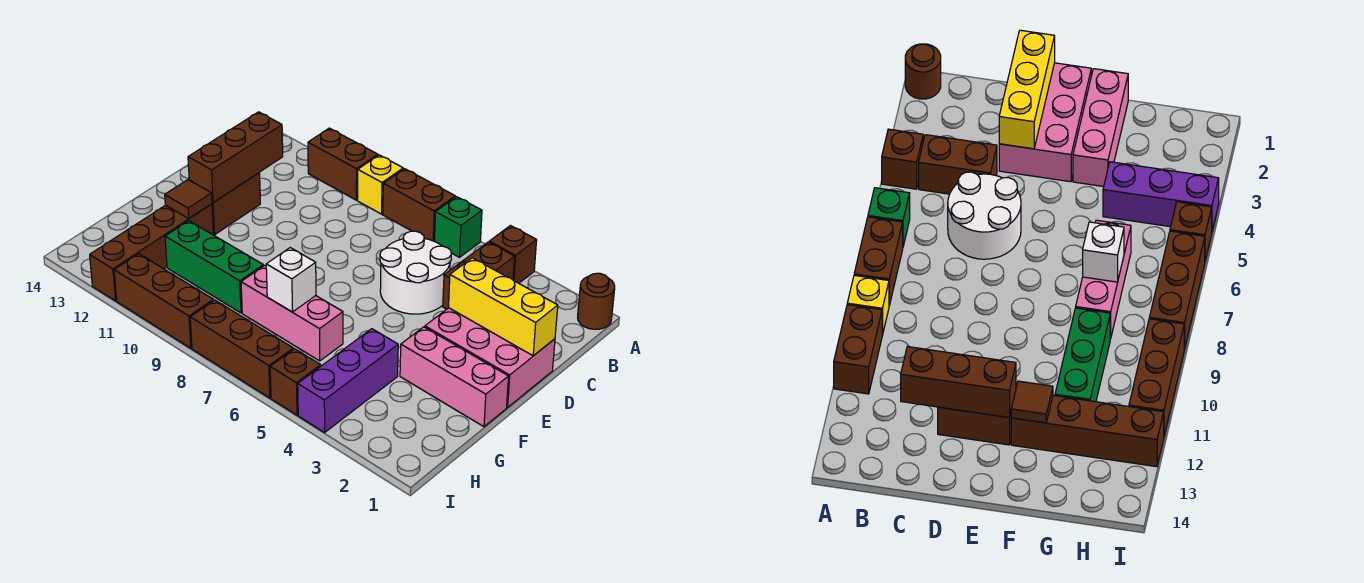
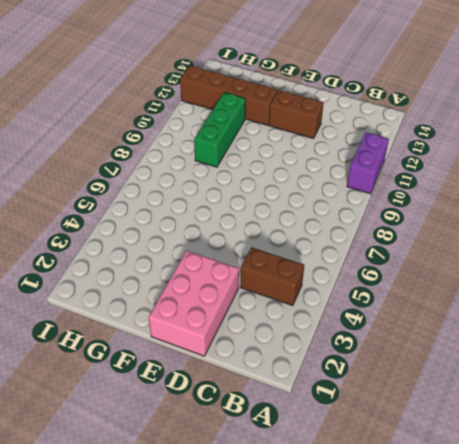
purple 1x2 brick [347,132,389,194] -> brown 1x2 brick [308,128,378,200]
none -> brown 1x1 round brick [578,273,615,329]
none -> brown 1x1 brick [489,226,537,283]
none -> green 1x1 brick [435,197,482,257]

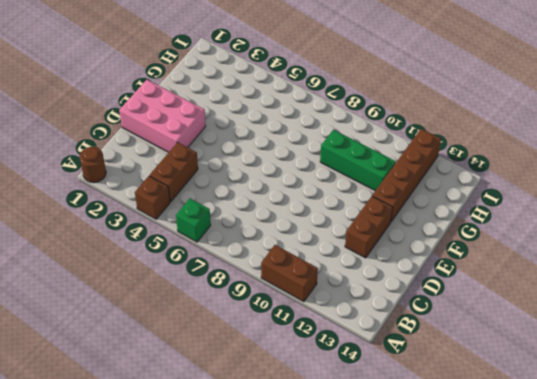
none -> brown 1x2 brick [383,169,455,241]
none -> yellow 1x1 brick [358,155,403,214]
none -> white 2x2 round brick [380,231,451,314]

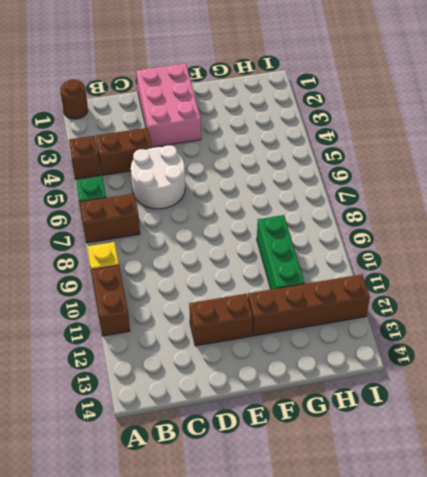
brown 1x2 brick [80,193,140,243] -> brown 1x2 brick turned to [383,169,455,241]
none -> pink 1x3 brick [400,327,509,427]
none -> purple 1x3 brick [298,329,398,432]
none -> pink 1x3 brick [241,265,343,361]

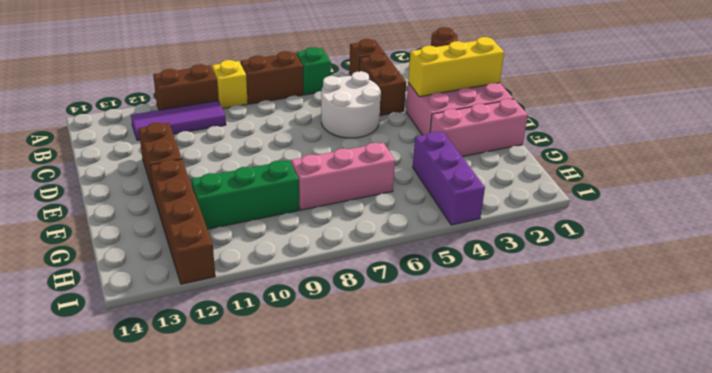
purple 1x3 tile [131,100,226,140] -> none
none -> brown 1x1 brick [270,349,321,415]
none -> brown 1x3 brick [190,300,293,398]
none -> brown 1x3 brick [114,254,213,348]

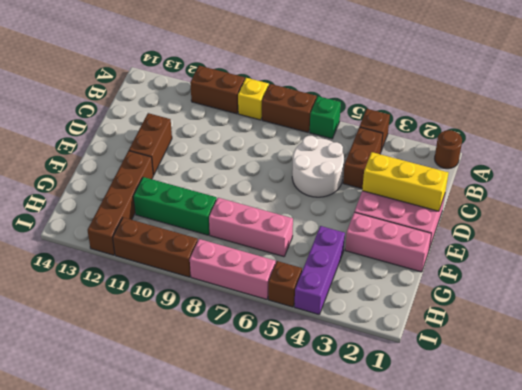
pink 1x3 brick [190,239,276,299] -> brown 1x3 brick [190,300,293,398]
none -> brown 1x3 brick [188,112,283,203]
none -> brown 1x1 tile [165,180,212,218]
none -> white 1x1 brick [266,248,316,312]

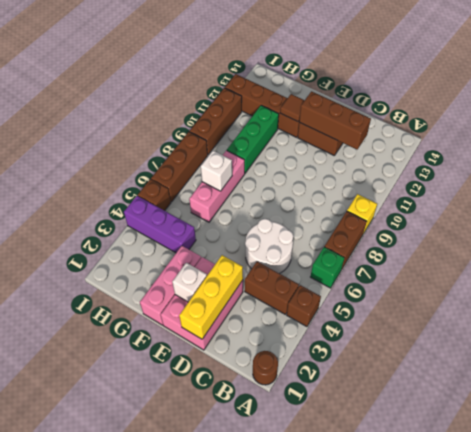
white 1x1 brick [172,263,207,302] -> none
none -> brown 1x2 brick [308,128,378,200]

